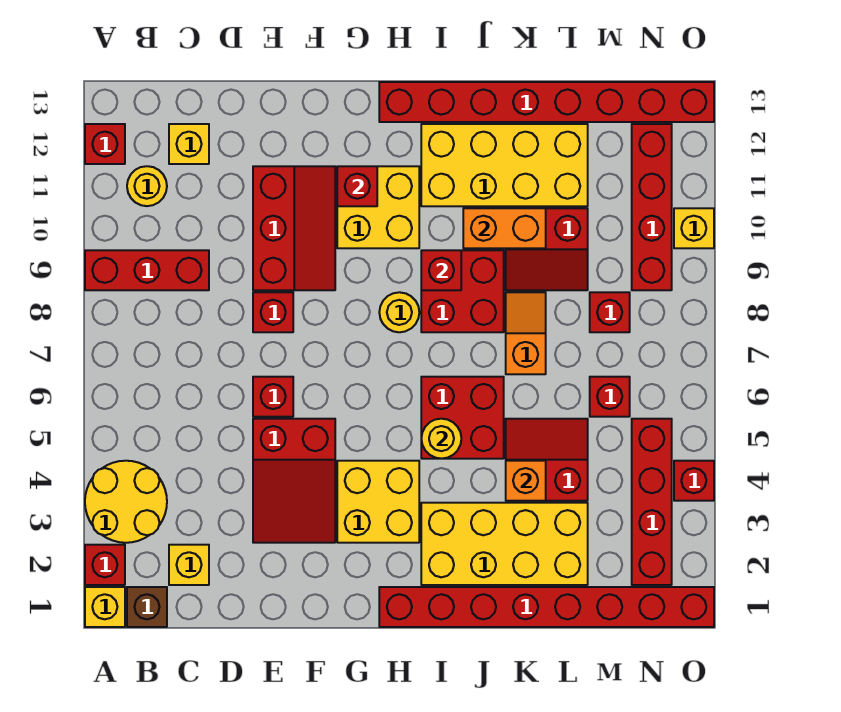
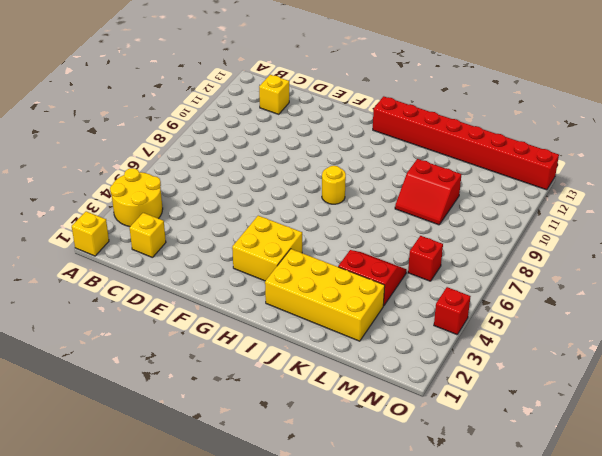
none -> red 1x1 brick [85,545,125,585]
none -> red 1x3 brick [85,250,209,290]
none -> red 1x1 brick [85,124,125,164]
none -> brown 1x1 brick [127,587,167,627]

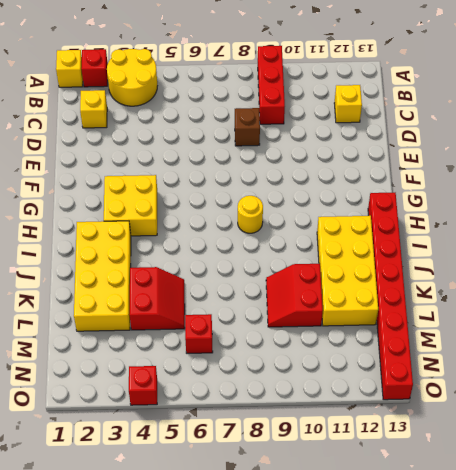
brown 1x1 brick [235,108,260,146] -> brown 1x1 brick moved to [127,587,167,627]
none -> red 1x1 brick [85,124,125,164]
none -> yellow 1x1 round brick [127,166,167,206]
none -> red 2x3 slope [253,419,335,543]
none -> red 1x1 brick [253,377,293,417]

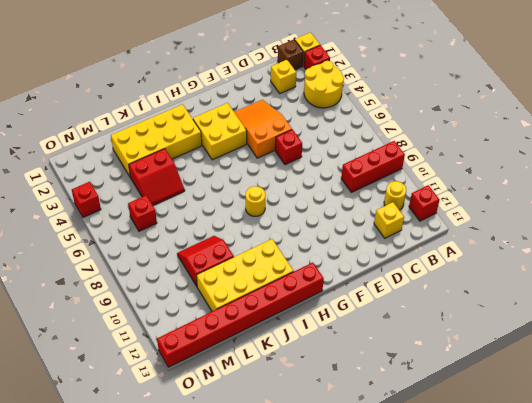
orange 2x3 slope [234,100,292,158] -> red 2x3 slope [253,419,335,543]
none -> red 1x1 brick [253,292,293,332]
none -> red 2x3 slope [253,166,335,290]
none -> yellow 2x2 brick [337,166,419,248]
none -> red 1x8 brick [379,587,714,627]

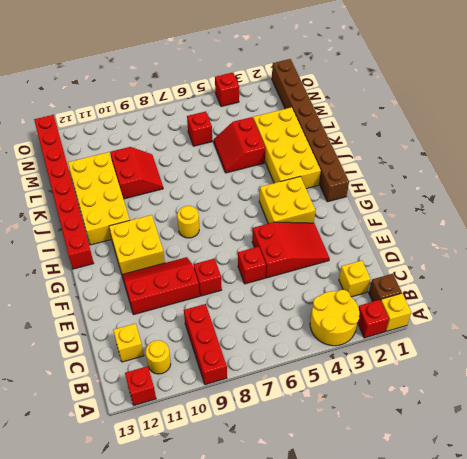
brown 1x8 brick [272,59,349,202] -> red 1x8 brick [379,587,714,627]
none -> red 2x2 brick [421,377,504,459]
none -> red 2x2 brick [421,250,504,332]
none -> orange 1x2 slope [506,292,546,374]
none -> red 1x1 brick [590,292,630,332]

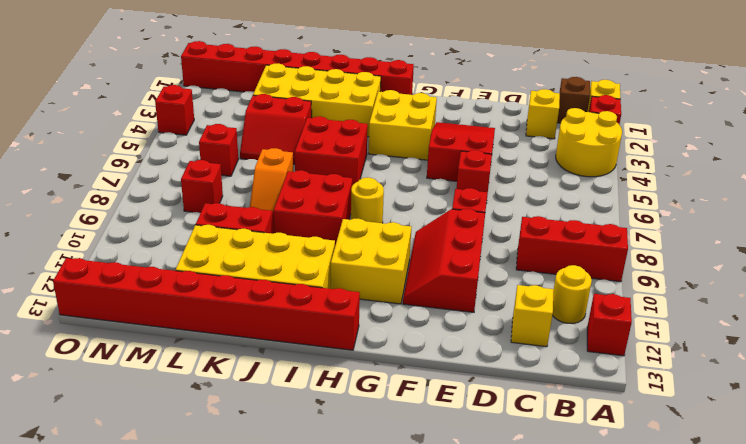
none -> red 1x4 brick [632,419,672,585]
none -> red 1x4 brick [632,124,672,290]
none -> yellow 1x1 brick [674,208,714,248]
none -> red 1x1 brick [337,166,377,206]

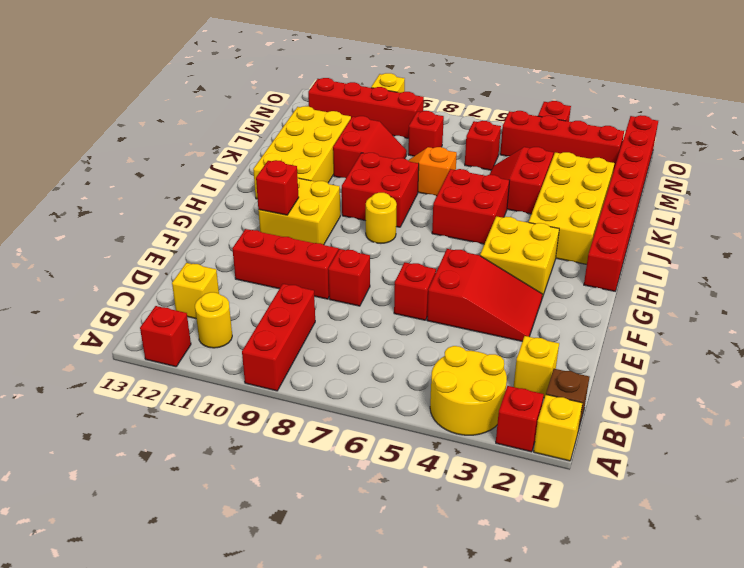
none -> red 1x8 brick [379,82,714,122]
none -> yellow 1x1 round brick [421,419,461,459]
none -> red 1x1 brick [421,250,461,290]
none -> orange 1x2 brick [463,208,546,248]

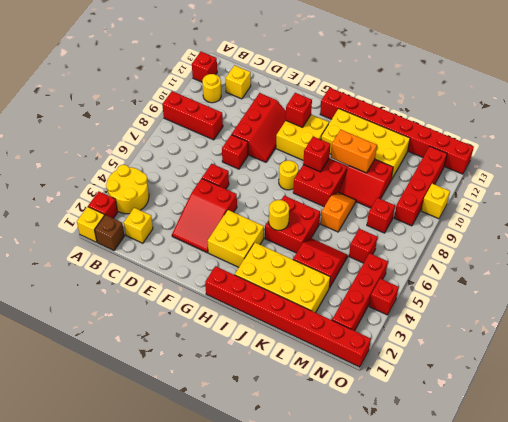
none -> orange 1x1 brick [506,461,546,501]

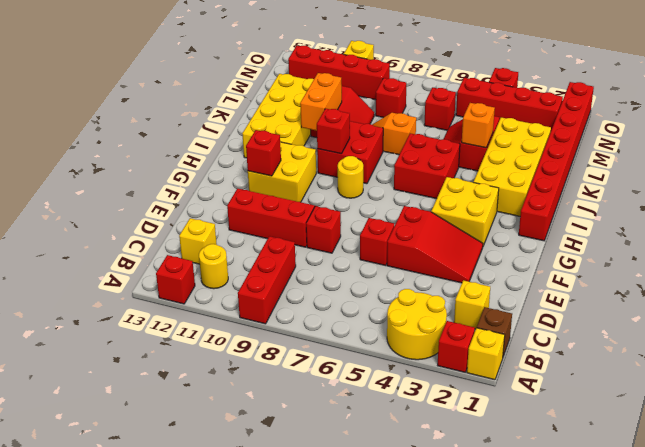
none -> red 1x8 brick [379,82,714,122]
none -> yellow 1x1 round brick [421,419,461,459]

